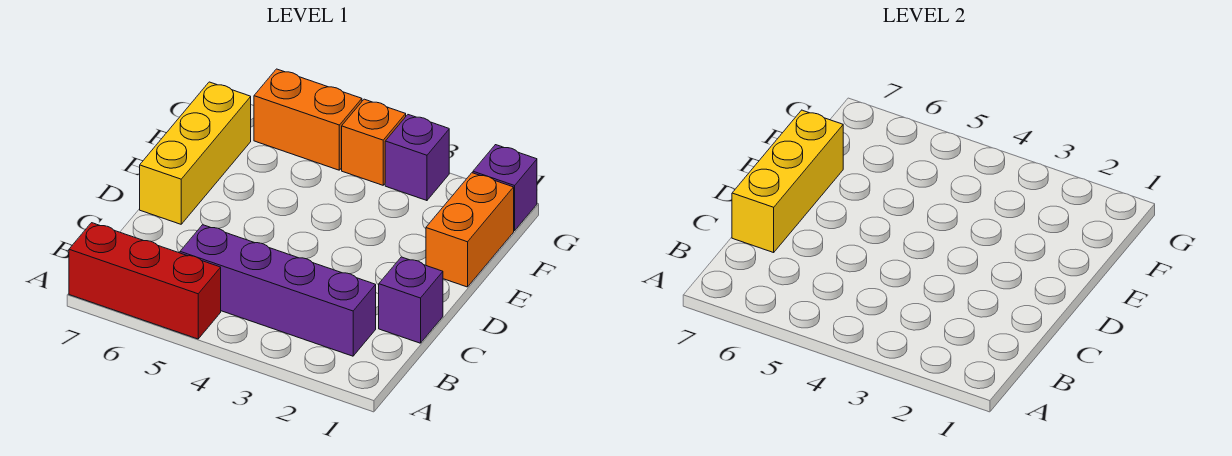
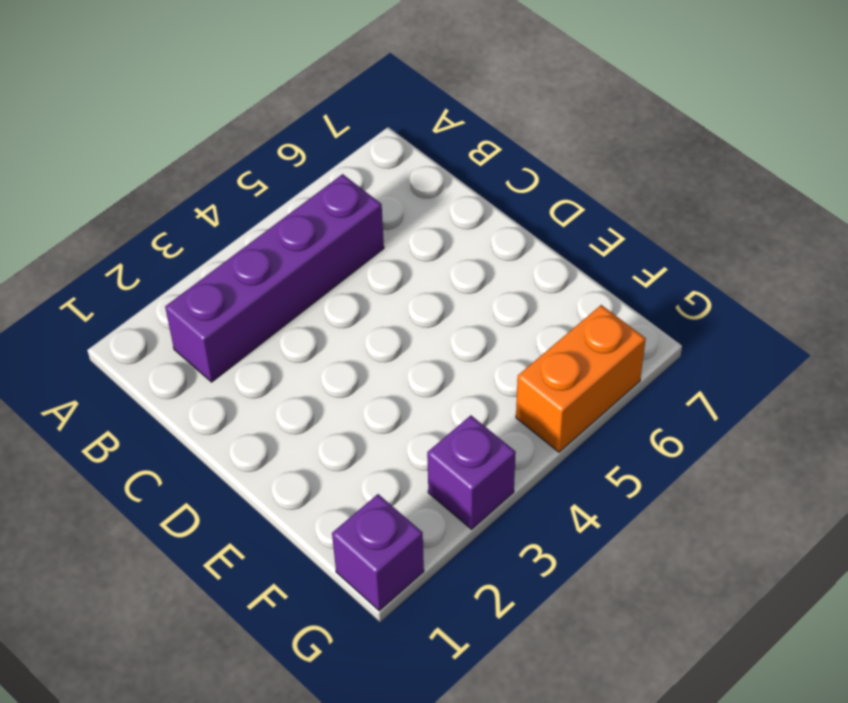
none -> red 1x3 brick [69,223,221,339]
none -> purple 1x1 brick [379,257,443,343]

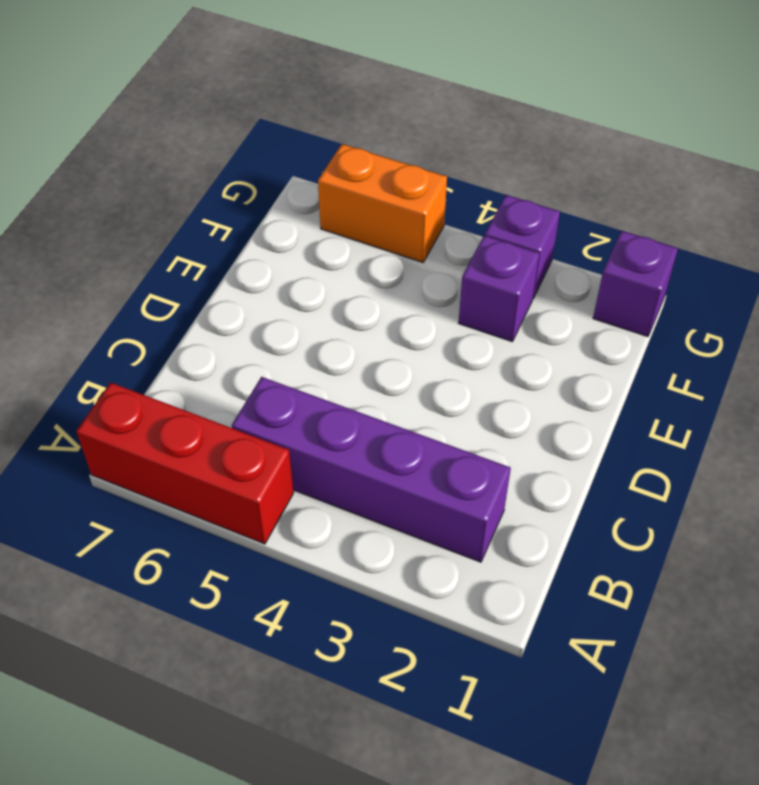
purple 1x1 brick [459,236,539,342] -> purple 1x1 brick moved to [379,257,443,343]
none -> yellow 1x3 brick [140,82,251,224]
none -> orange 1x2 brick [426,173,514,287]

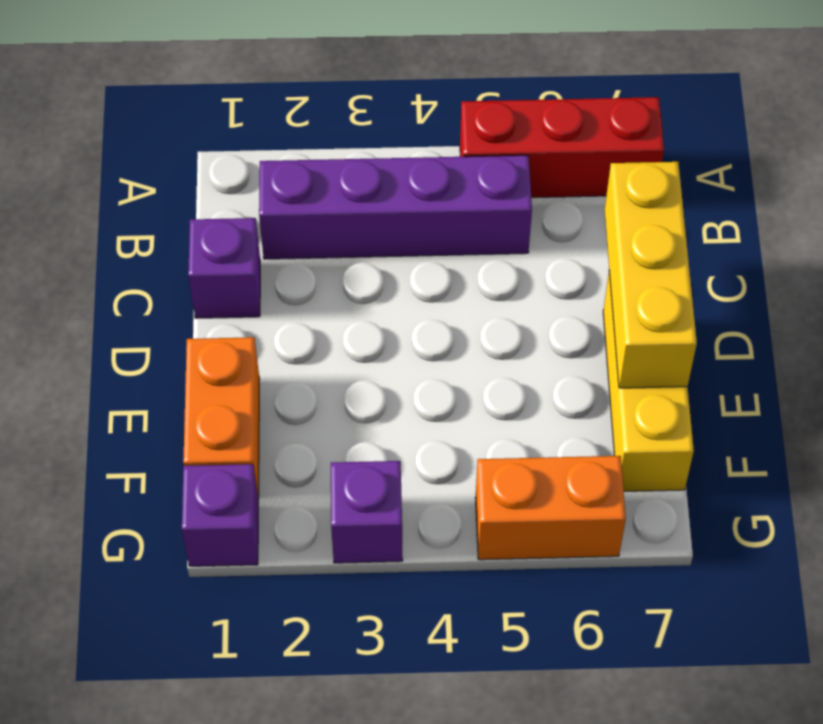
none -> orange 1x1 brick [342,99,406,185]

